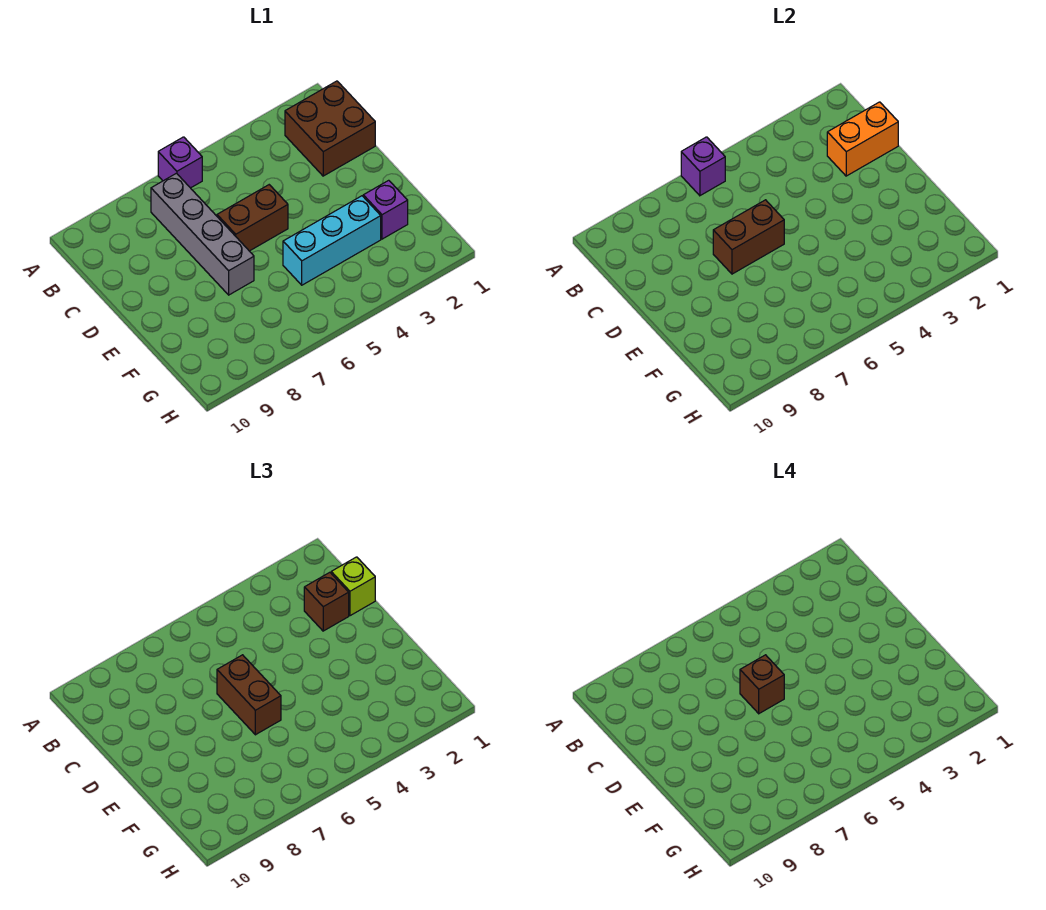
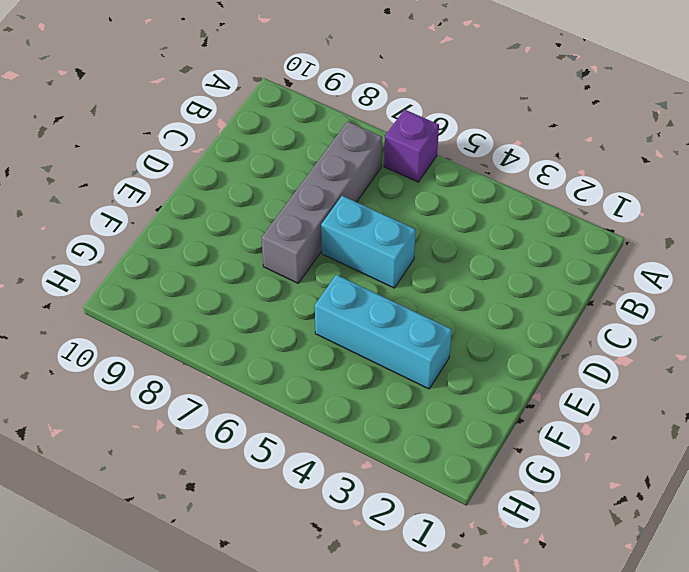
cyan 1x2 brick [321,196,416,288] -> brown 1x2 brick [217,185,288,251]
none -> brown 2x2 brick [285,81,375,176]
none -> purple 1x1 brick [363,180,408,239]
none -> purple 1x1 brick [681,137,725,196]

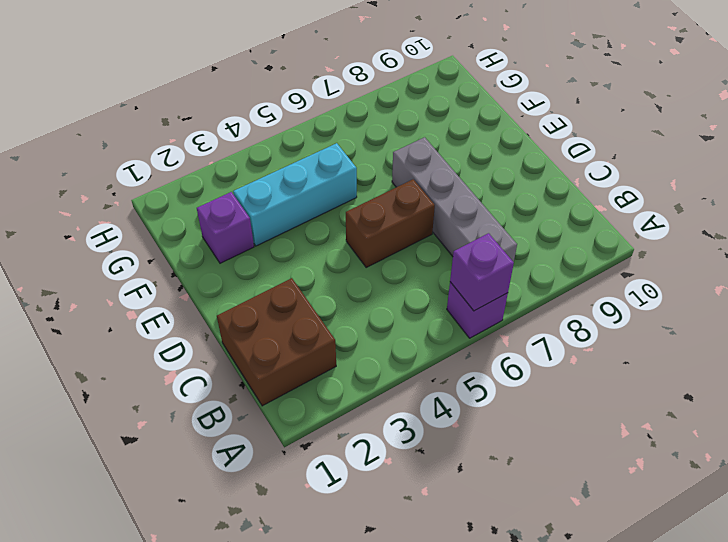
none -> orange 1x2 brick [827,102,898,176]
none -> brown 1x2 brick [713,200,784,274]
none -> lime 1x1 brick [331,557,375,616]

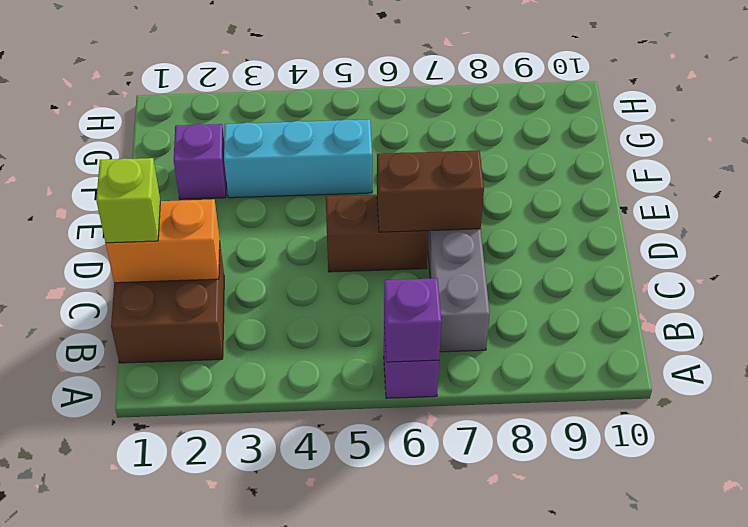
none -> brown 1x1 brick [304,572,349,631]
none -> brown 1x2 brick [217,655,281,735]
none -> brown 1x1 brick [740,655,784,714]

